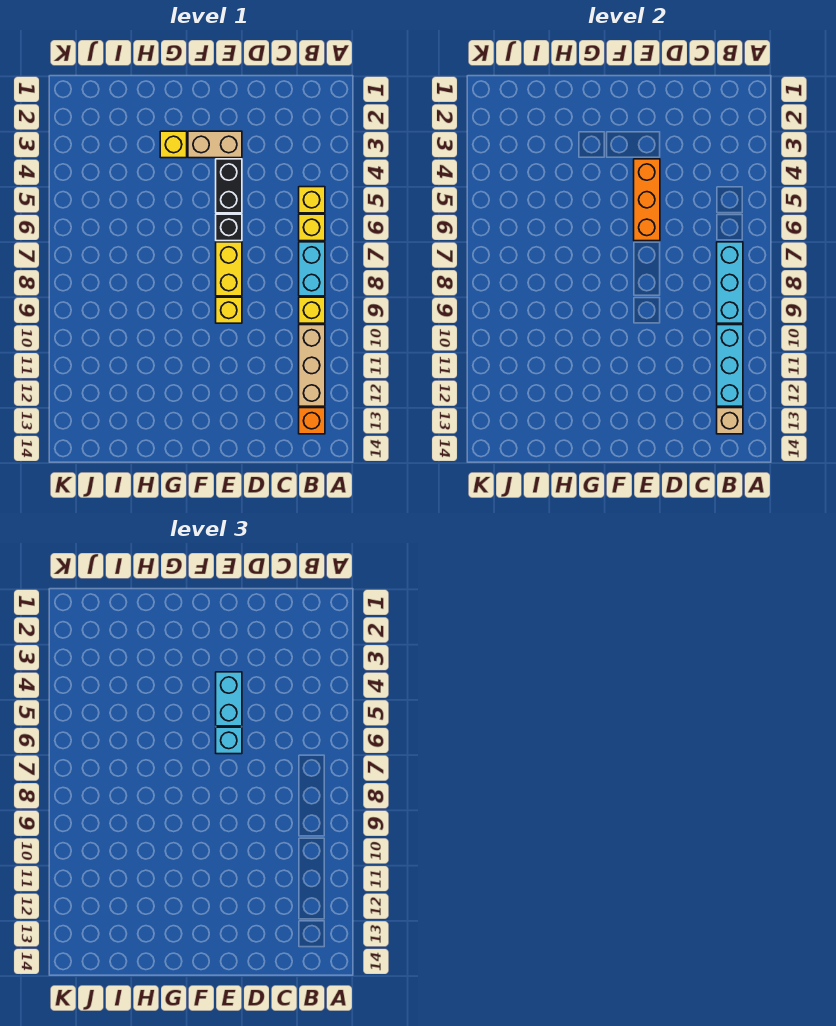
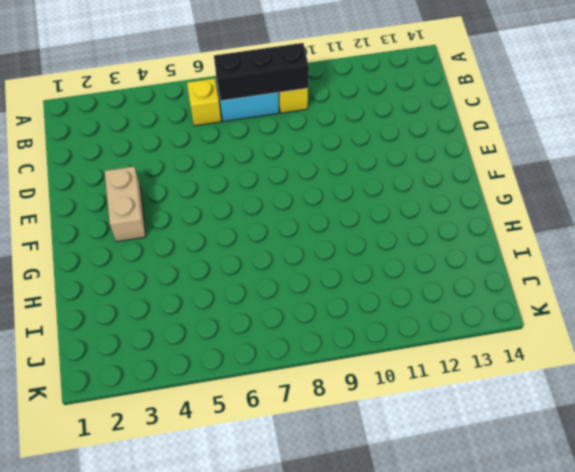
black 1x3 brick [214,43,309,101] -> cyan 1x3 brick [717,242,743,323]
none -> yellow 1x1 brick [299,187,325,213]
none -> tan 1x3 brick [299,325,325,406]
none -> orange 1x1 brick [299,408,325,434]

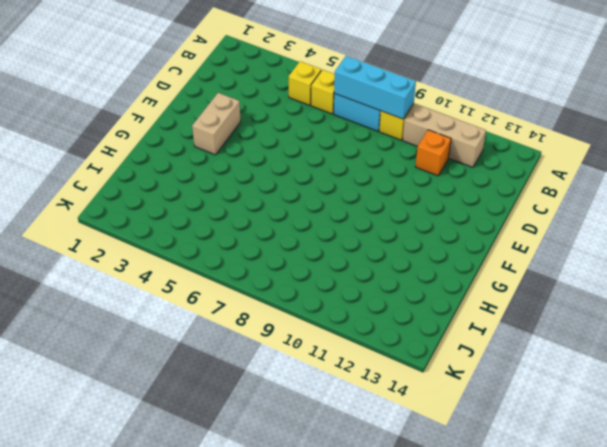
orange 1x1 brick [415,130,451,176] -> orange 1x1 brick moved to [299,408,325,434]
none -> black 1x2 brick [216,159,242,213]
none -> black 1x1 brick [216,214,242,241]
none -> yellow 1x2 brick [216,242,242,296]

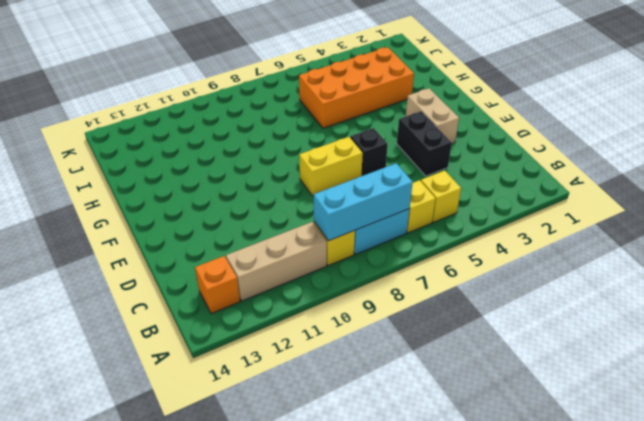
black 1x2 brick [397,111,452,176] -> black 1x2 brick turned to [216,159,242,213]
orange 2x4 brick [299,47,414,128] -> none
none -> yellow 1x1 brick [216,297,242,323]
none -> yellow 1x1 brick [160,131,187,158]
none -> cyan 1x3 brick [717,325,743,406]

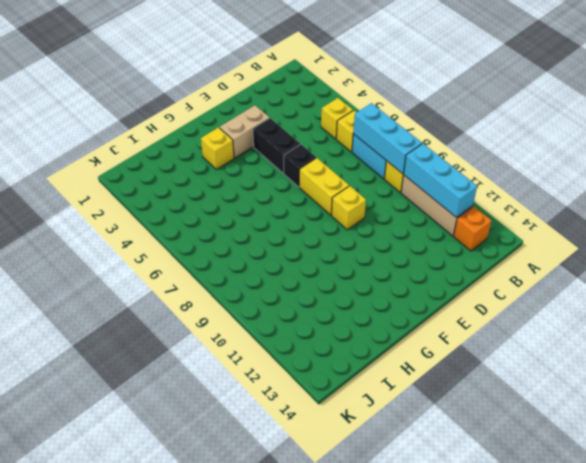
none -> tan 1x1 brick [717,408,743,434]
none -> orange 1x3 brick [634,159,660,241]
none -> cyan 1x2 brick [216,672,242,726]

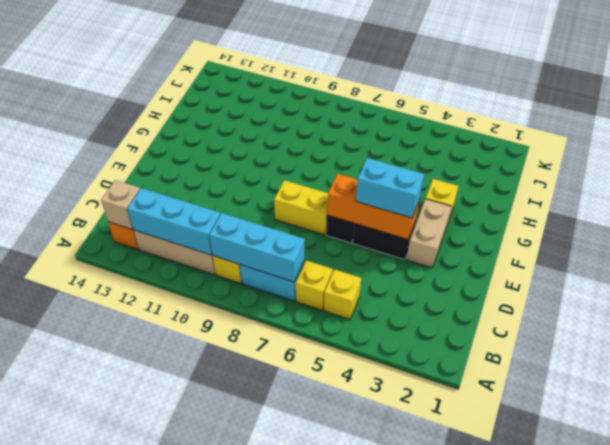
none -> yellow 1x1 brick [216,297,242,323]
none -> cyan 1x1 brick [216,727,242,754]

